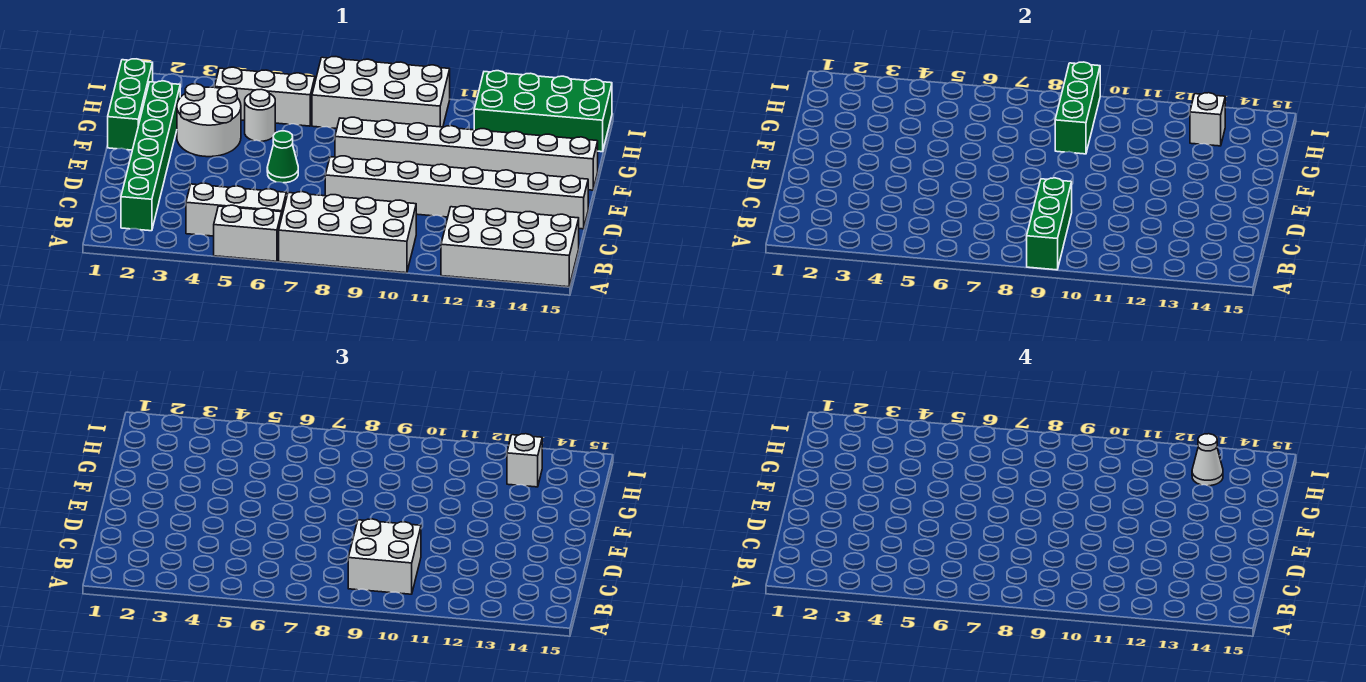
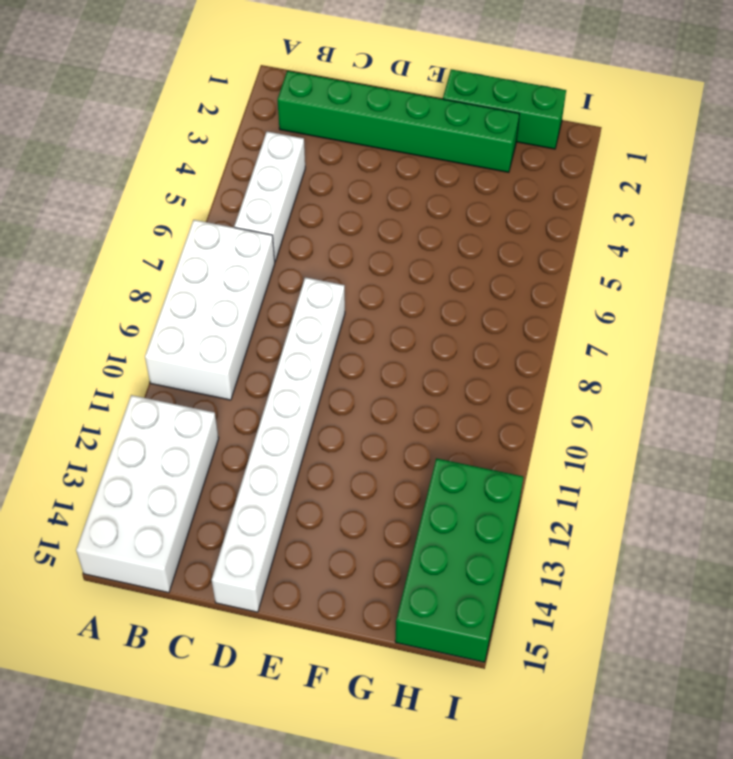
none -> white 1x2 brick [214,205,282,261]
none -> green 1x1 cone [267,131,298,183]
none -> white 2x2 round brick [177,84,241,157]

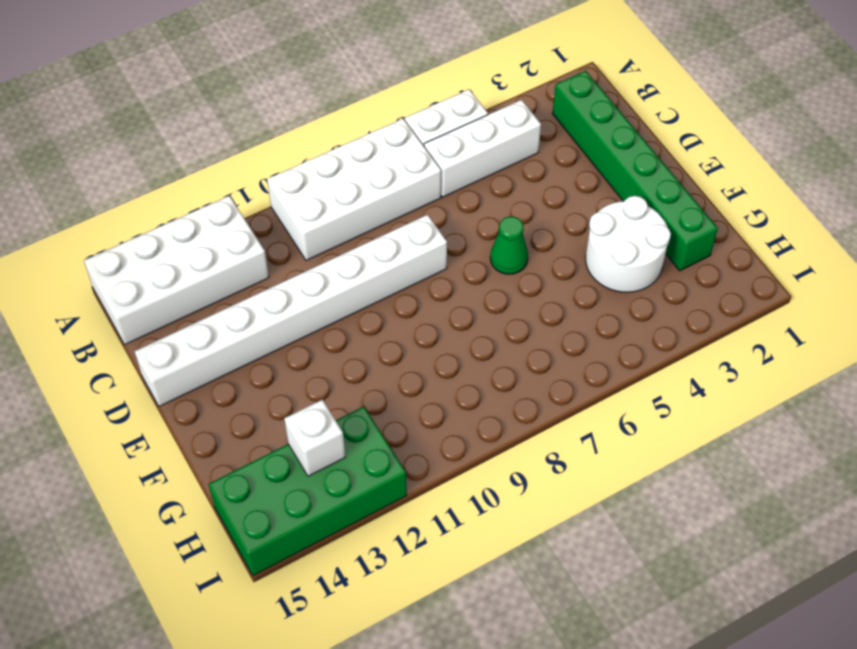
none -> green 1x3 brick [108,59,153,150]
none -> white 1x8 brick [335,117,598,190]
none -> white 1x1 round brick [245,89,275,141]

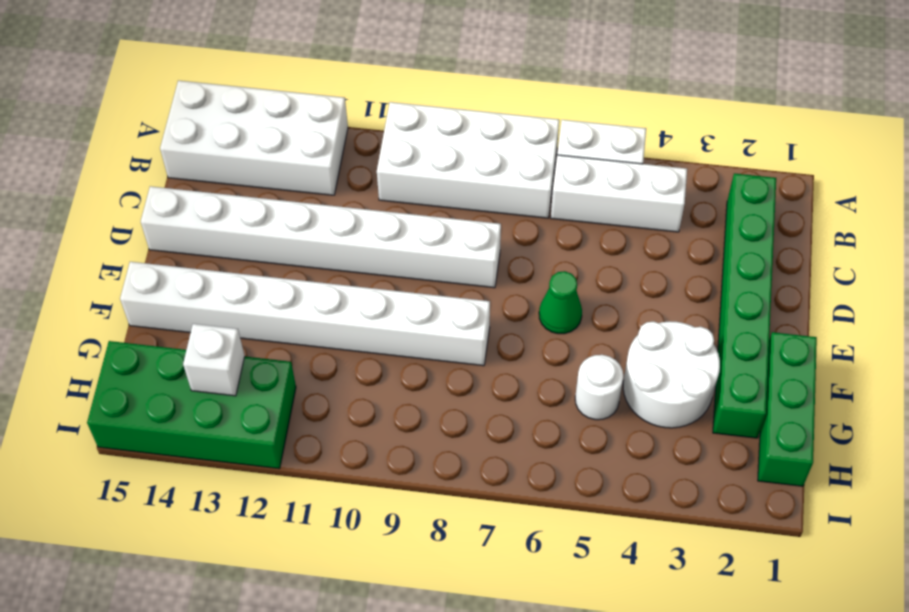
none -> white 1x3 brick [215,67,315,126]
none -> white 2x4 brick [312,57,450,129]
none -> green 1x3 brick [1027,178,1072,270]

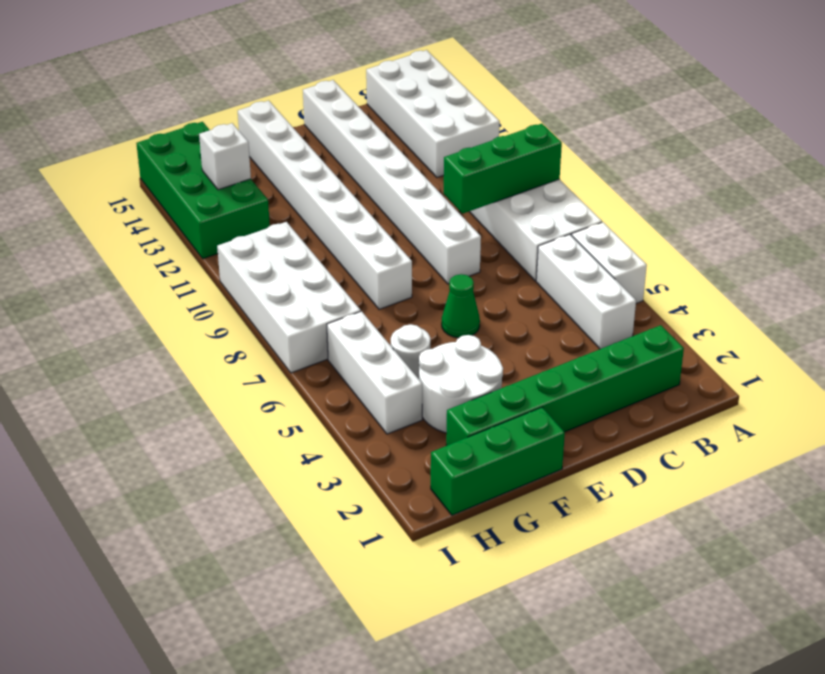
none -> green 1x3 brick [1055,62,1100,154]
none -> white 2x2 brick [348,519,421,594]
none -> white 1x1 brick [507,434,542,487]

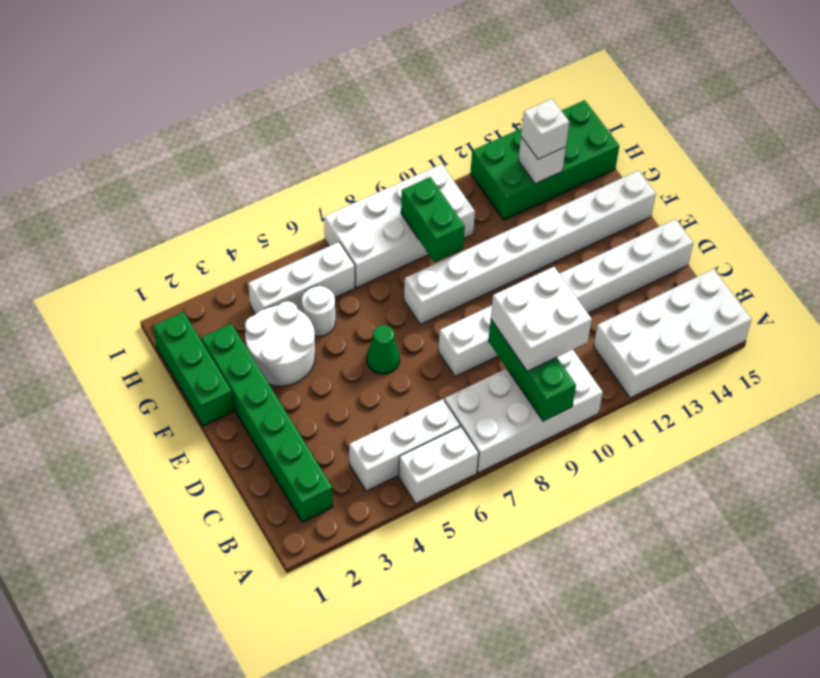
green 1x2 brick [401,177,465,262] -> green 1x3 brick [1055,62,1100,154]
none -> white 1x1 cone [1192,434,1223,486]

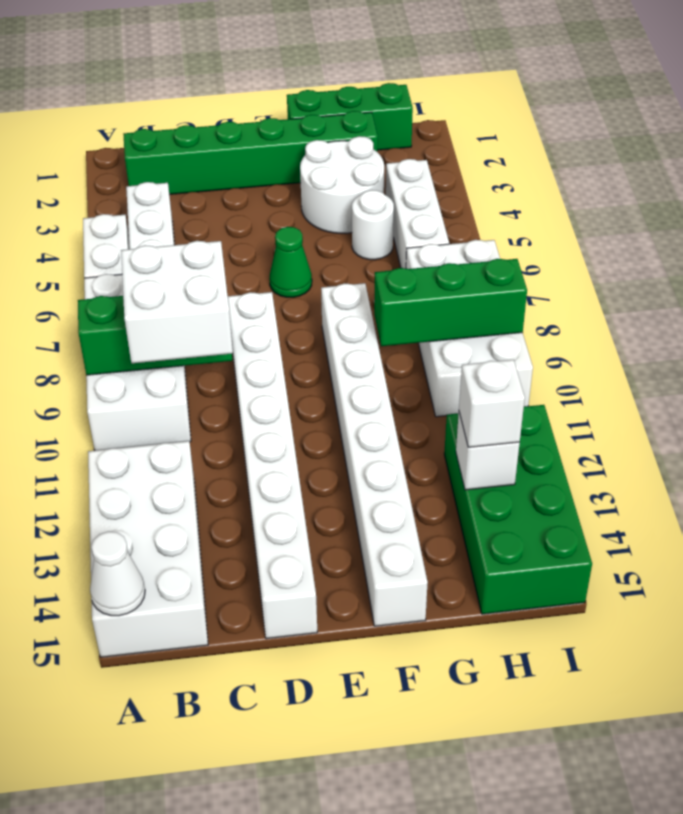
white 1x1 cone [90,531,145,616] -> white 1x1 cone moved to [1192,434,1223,486]

